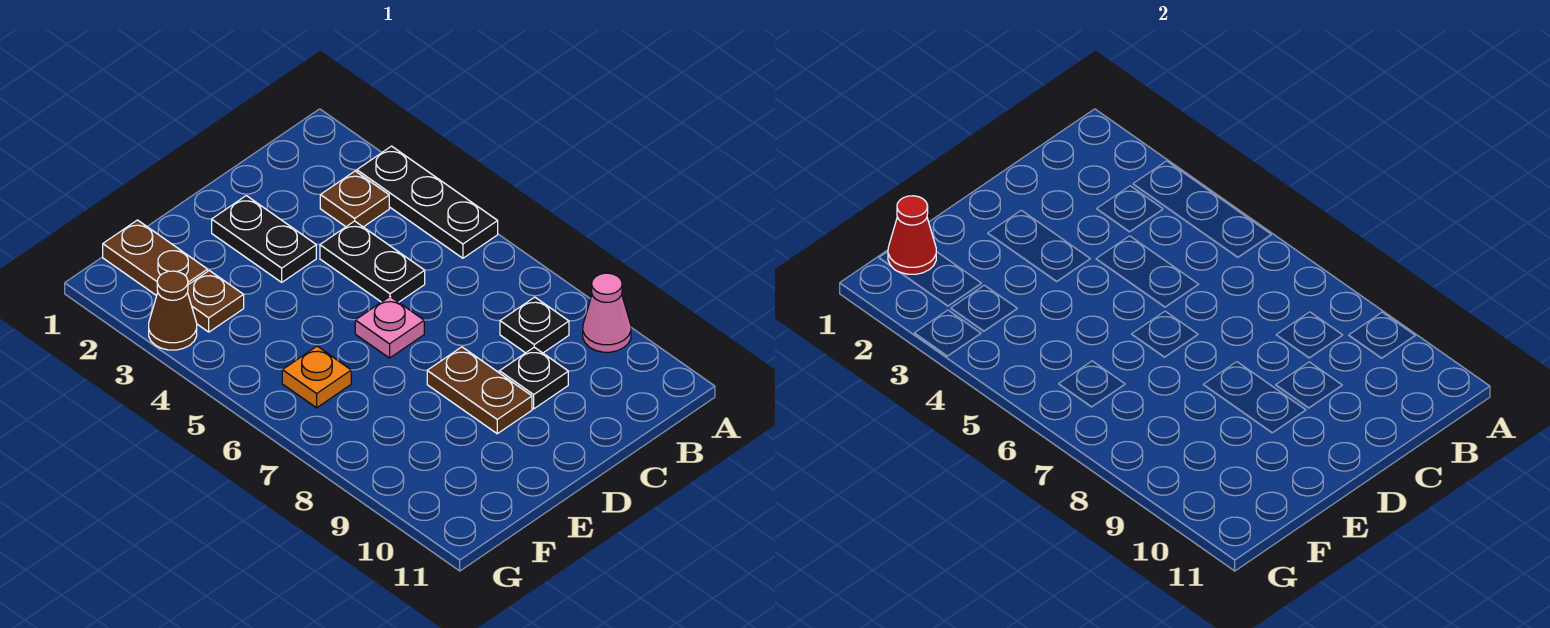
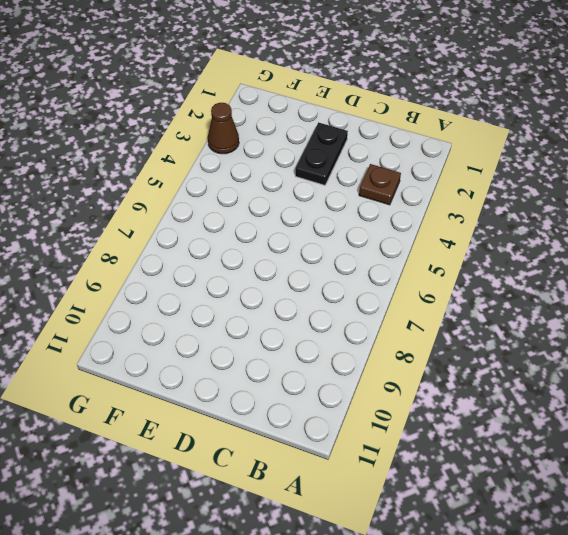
none -> black 1x3 plate [357,146,498,258]
none -> pink 1x1 cone [583,273,631,352]
none -> black 1x1 plate [500,297,569,353]

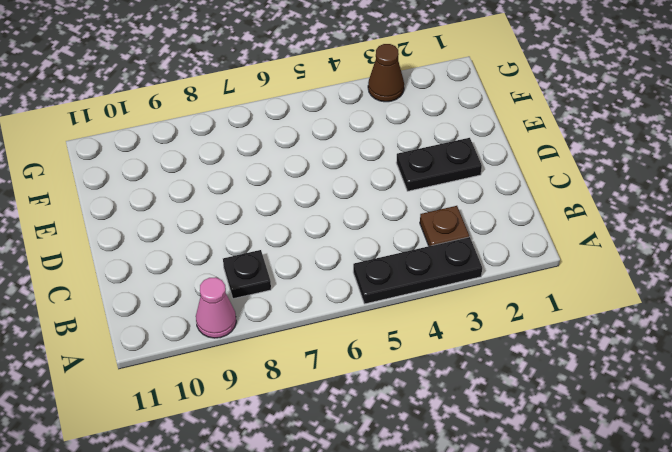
none -> black 1x2 plate [320,221,425,302]
none -> black 1x1 plate [500,347,568,409]
none -> pink 1x1 plate [355,297,424,358]

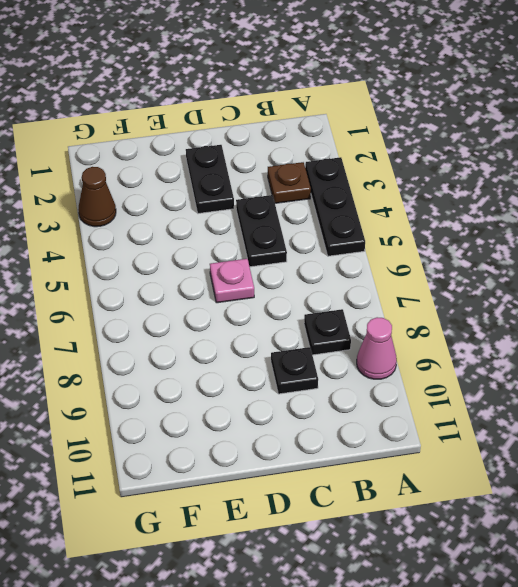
none -> brown 1x2 plate [427,347,532,434]
none -> brown 1x2 plate [103,220,208,296]
none -> brown 1x1 plate [187,270,244,332]

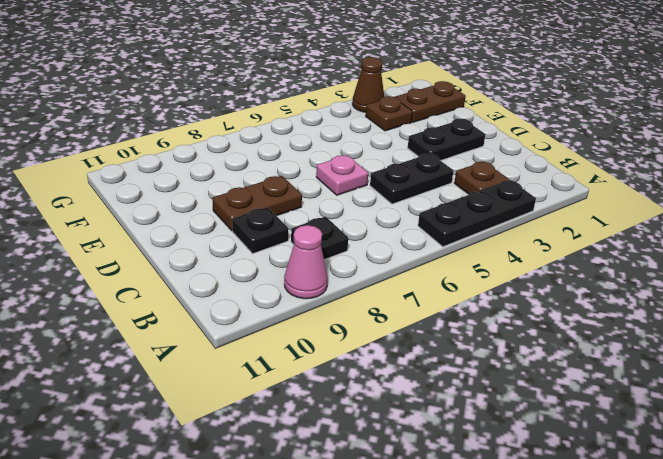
none -> orange 1x1 plate [282,346,351,408]
none -> red 1x1 cone [888,196,936,274]

